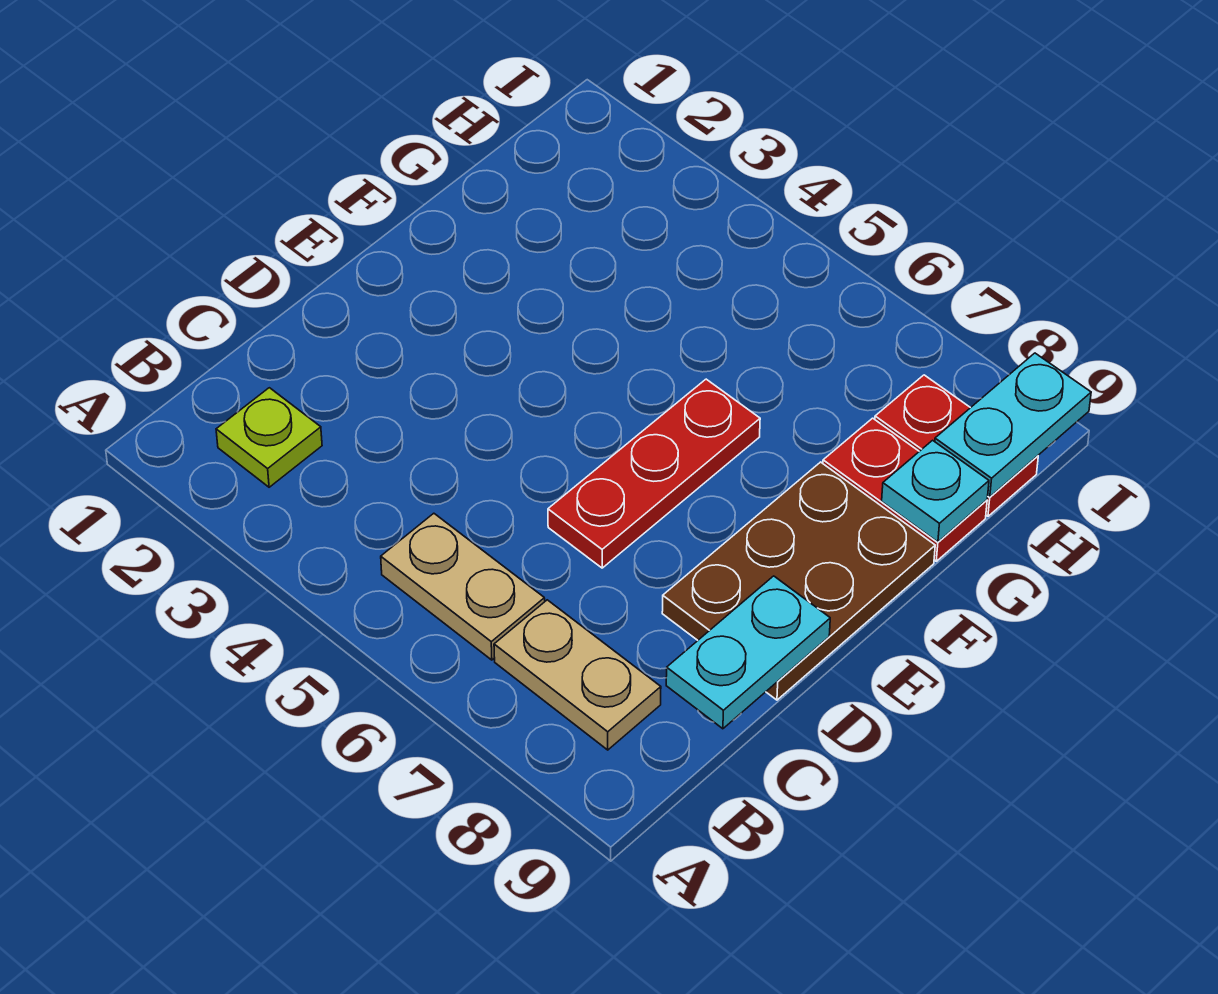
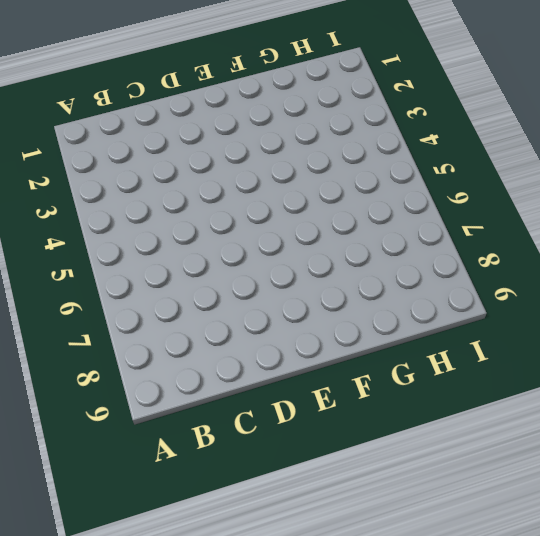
none -> lime 1x1 plate [216,388,322,487]
none -> tan 1x2 plate [381,513,545,660]

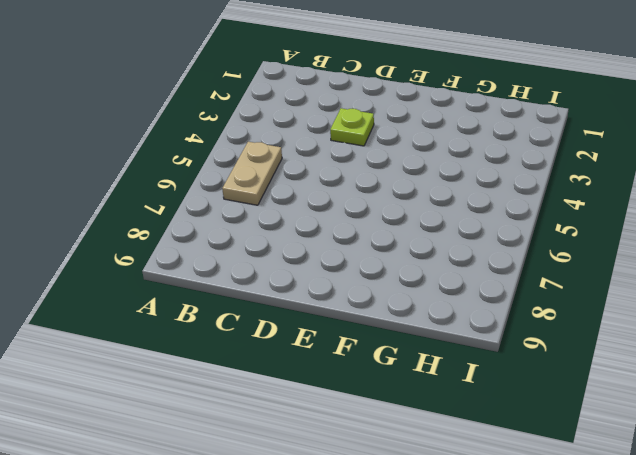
lime 1x1 plate [330,108,374,146] -> lime 1x1 plate moved to [216,388,322,487]
none -> tan 1x2 plate [494,600,661,750]
none -> red 1x3 plate [548,379,760,568]

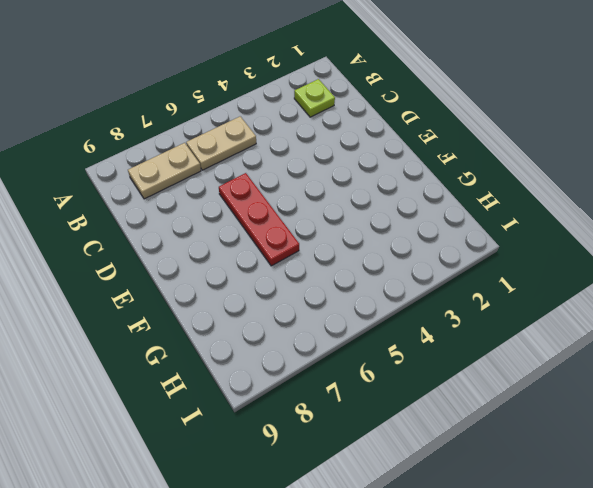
none -> brown 2x3 plate [662,462,935,700]
none -> red 1x2 plate [823,418,987,561]

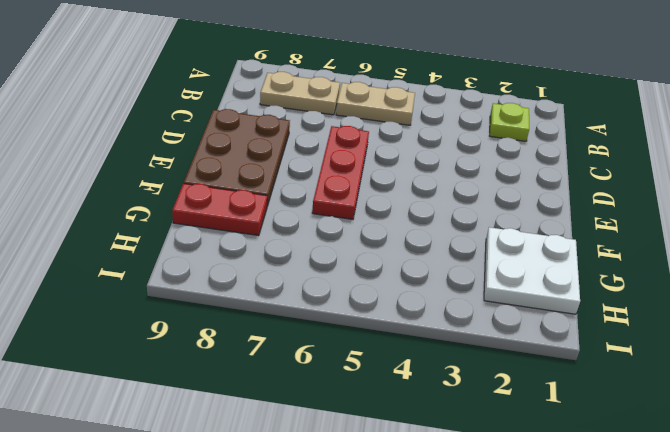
white 2x2 plate [484,227,580,314] -> none
none -> red 1x2 plate [875,375,1038,516]
none -> cyan 1x2 plate [666,576,830,729]

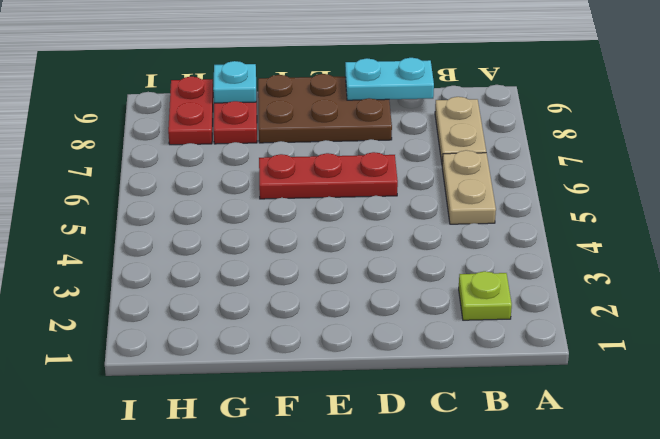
none -> cyan 1x2 plate [935,353,1091,497]

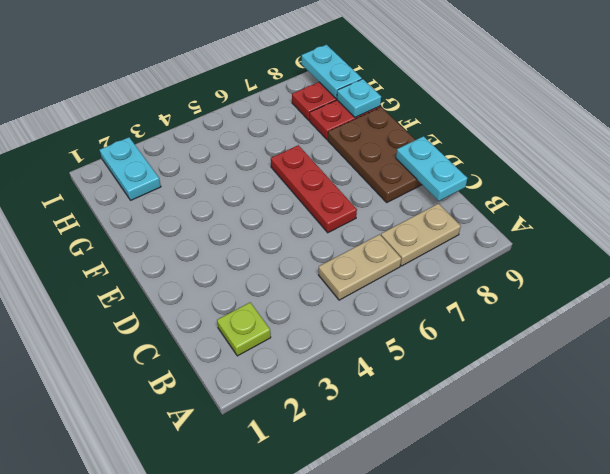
cyan 1x2 plate [100,137,161,200] -> none

